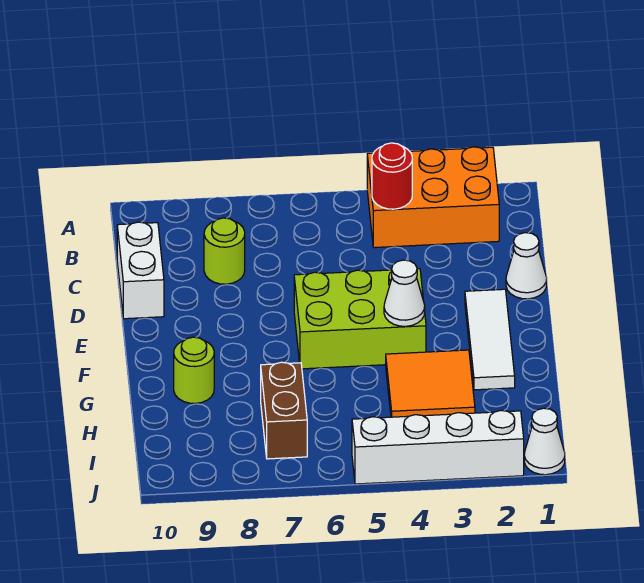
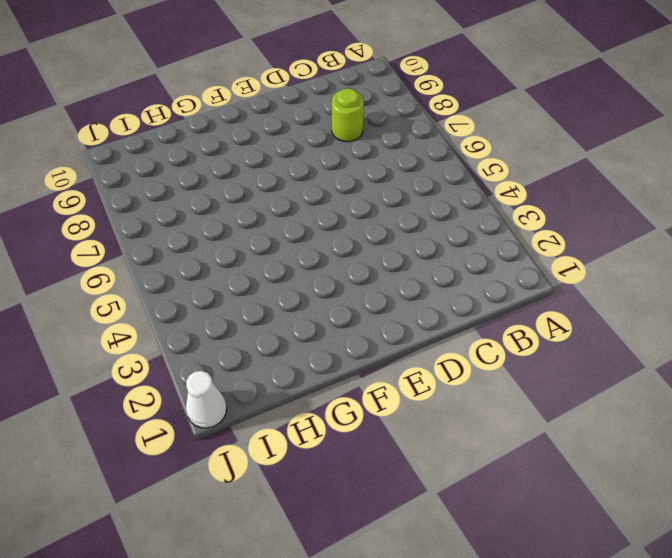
none -> orange 2x3 brick [367,147,499,248]
none -> white 1x2 brick [117,222,164,319]
none -> white 1x1 cone [506,233,547,299]

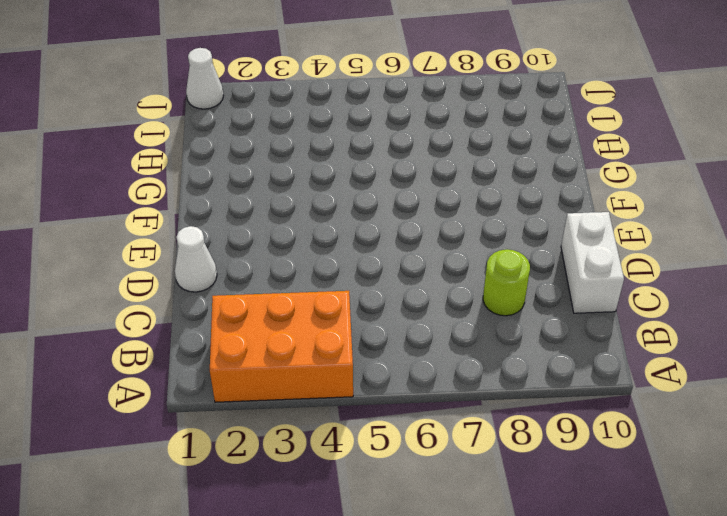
none -> white 1x3 tile [465,289,515,390]
none -> lime 2x3 brick [294,269,426,369]
none -> orange 2x2 tile [386,350,475,417]

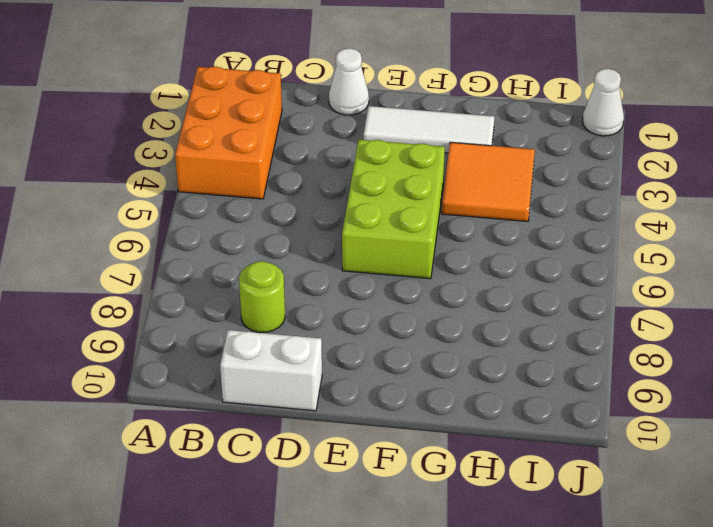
none -> lime 1x1 round brick [174,337,214,404]
none -> brown 1x2 brick [261,362,307,459]
none -> white 1x4 brick [352,411,524,484]

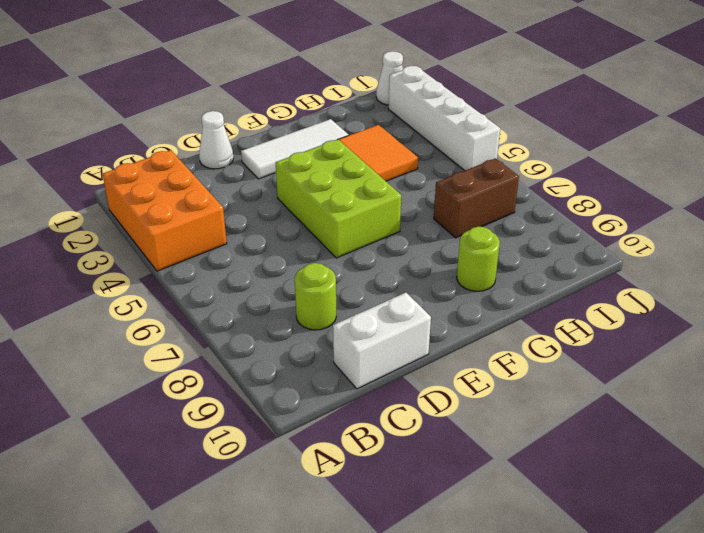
none -> red 1x1 round brick [372,143,412,209]
none -> white 1x1 cone [384,260,425,326]

